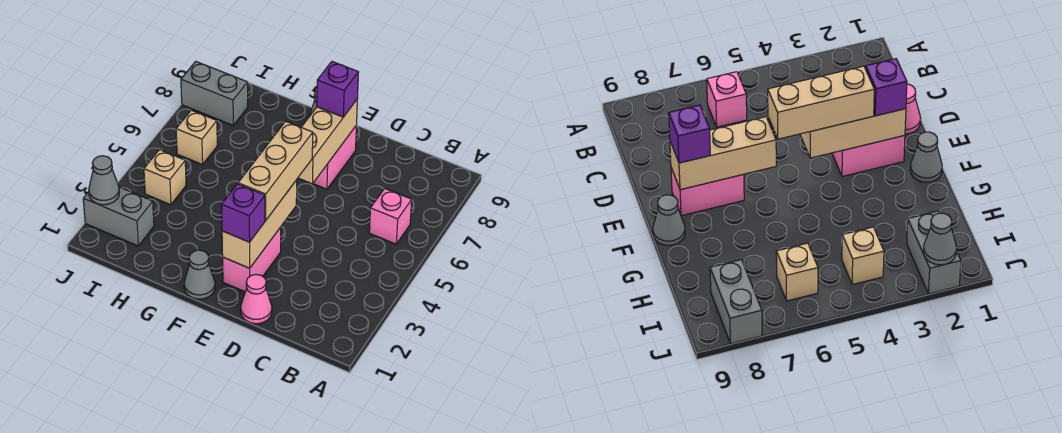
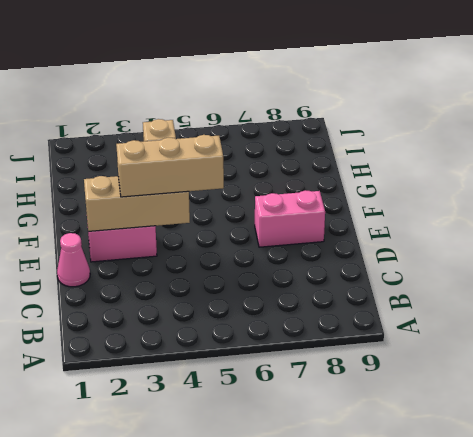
none -> pink 1x1 brick [369,188,412,244]
none -> grey 1x1 cone [184,250,215,299]
none -> grey 1x1 cone [653,195,685,246]

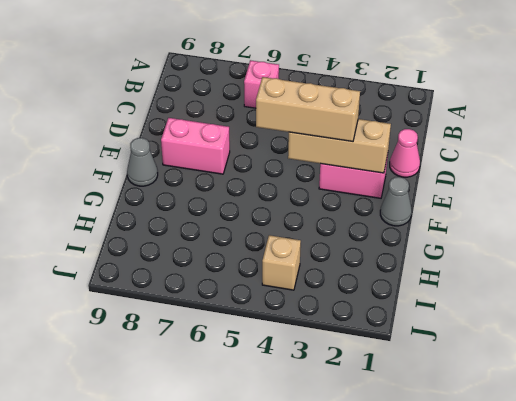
none -> grey 1x2 brick [83,187,154,246]
none -> tan 1x1 brick [176,110,217,165]
none -> grey 1x2 brick [181,62,248,125]

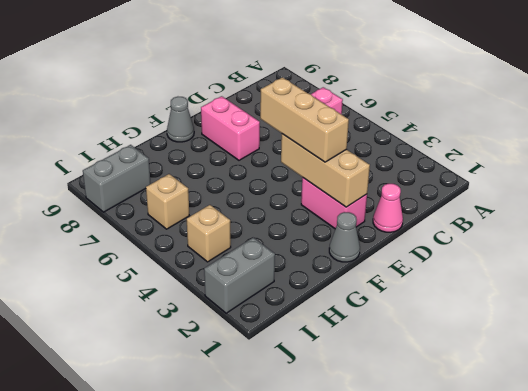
none -> tan 1x3 brick [298,100,357,184]
none -> grey 1x1 cone [89,156,119,205]
none -> purple 1x1 brick [222,184,265,242]

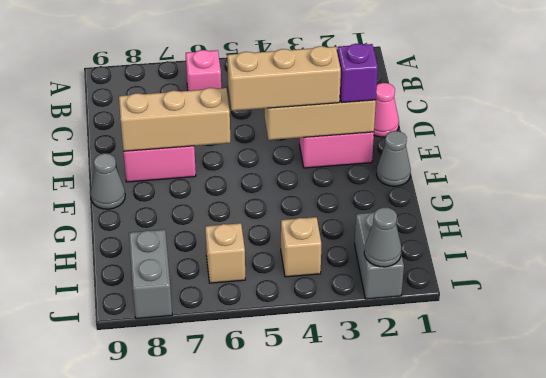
none -> purple 1x1 brick [317,62,359,117]

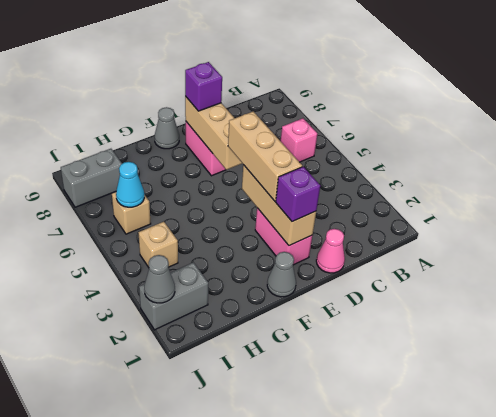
cyan 1x1 cone [116,162,144,207] -> none

